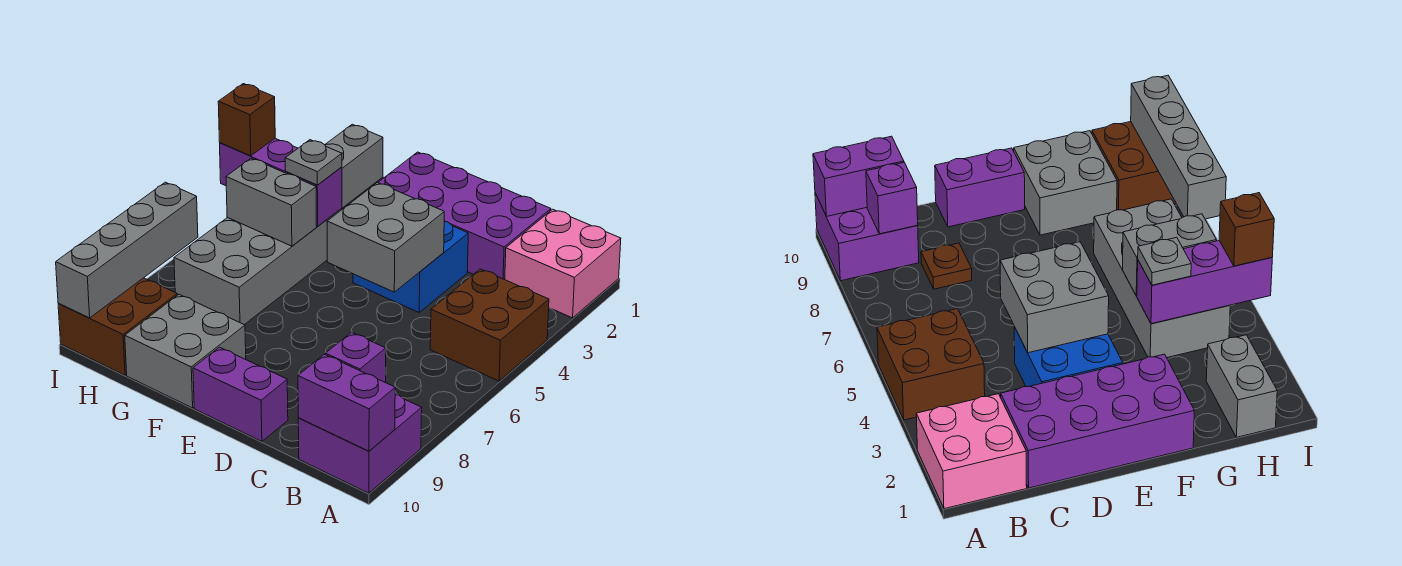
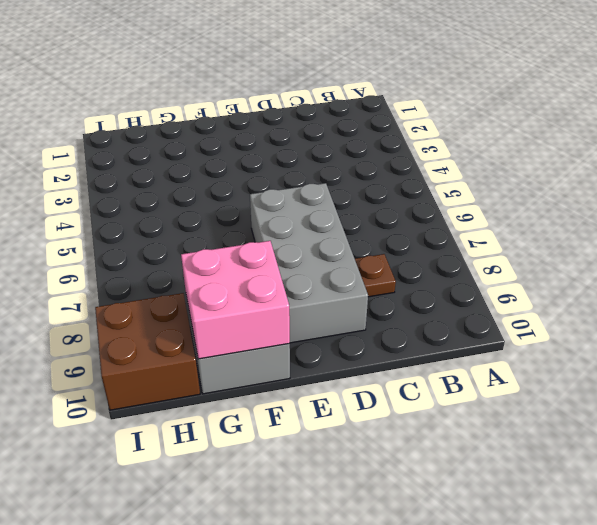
grey 2x4 brick [250,183,368,343] -> grey 2x4 brick moved to [174,208,342,325]
pink 2x2 brick [181,241,290,359] -> pink 2x2 brick moved to [505,209,621,318]
none -> brown 2x2 brick [430,269,549,381]
none -> purple 2x2 brick [298,395,422,493]
none -> purple 2x4 brick [378,152,551,279]

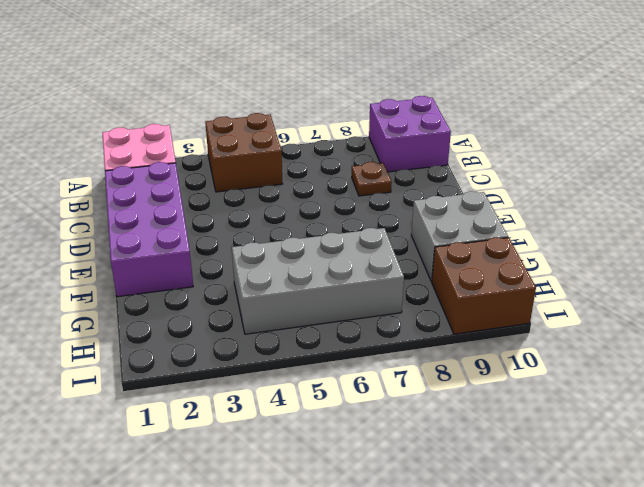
none -> blue 2x2 brick [353,221,468,312]
none -> purple 1x2 brick [193,347,288,441]
none -> grey 1x2 brick [325,124,383,208]

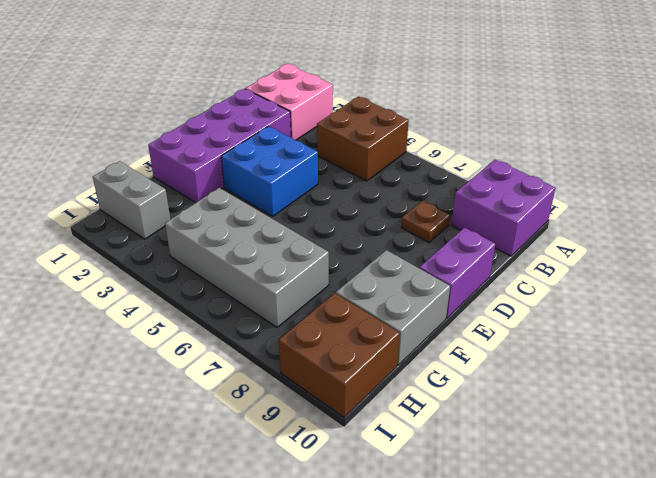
none -> purple 1x2 brick [298,354,395,451]
none -> purple 1x1 brick [326,332,386,382]
none -> grey 2x2 brick [327,183,444,292]

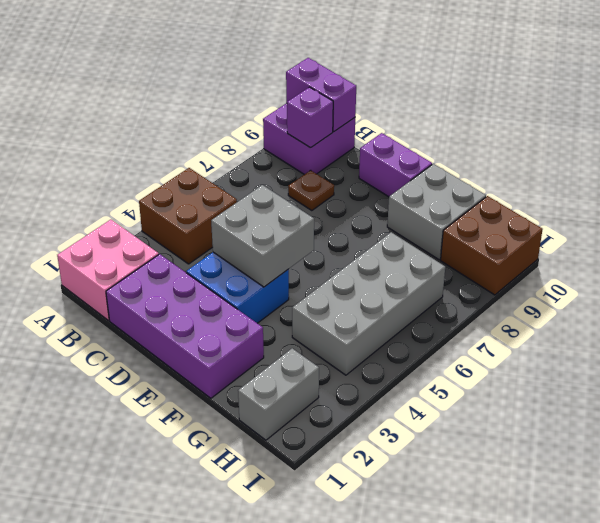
none -> purple 1x3 brick [220,138,342,226]
none -> grey 1x2 brick [226,158,317,246]
none -> grey 1x4 brick [56,182,198,318]

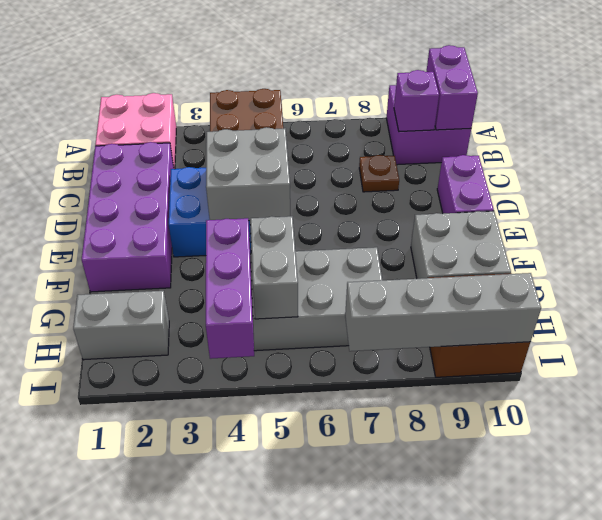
none -> grey 1x1 plate [285,140,342,185]
none -> brown 1x1 brick [218,84,275,156]

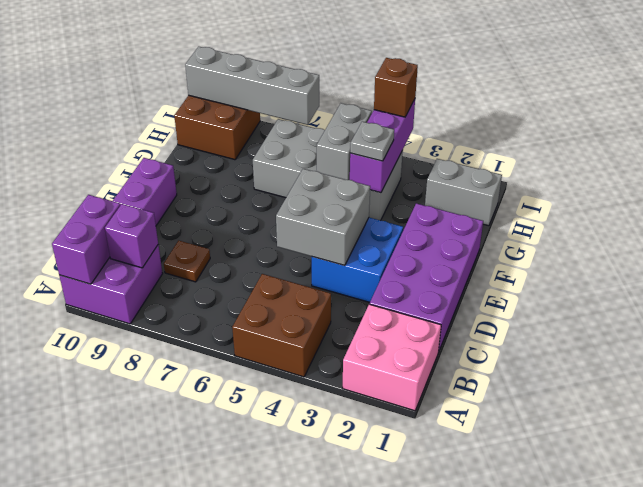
none -> grey 2x2 brick [125,295,246,408]

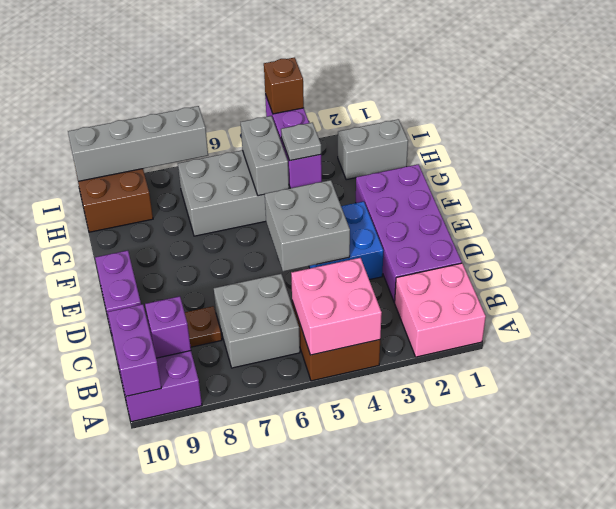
pink 2x2 brick [291,258,382,355] -> none
grey 2x2 brick [214,274,300,368] -> grey 2x2 brick moved to [125,295,246,408]

